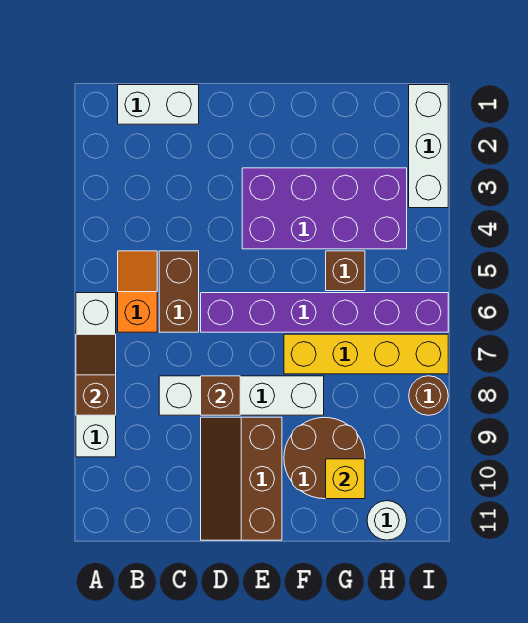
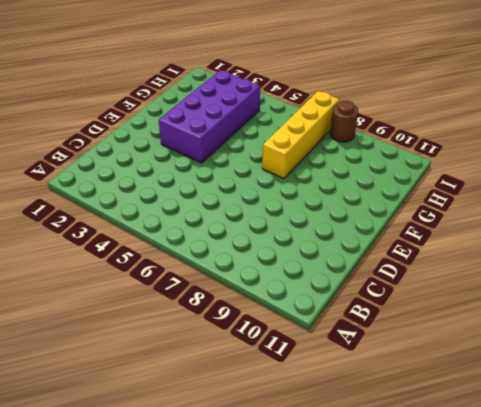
none -> white 1x4 brick [76,293,116,457]
none -> white 1x2 brick [118,85,199,124]
none -> orange 1x2 slope [118,251,157,332]

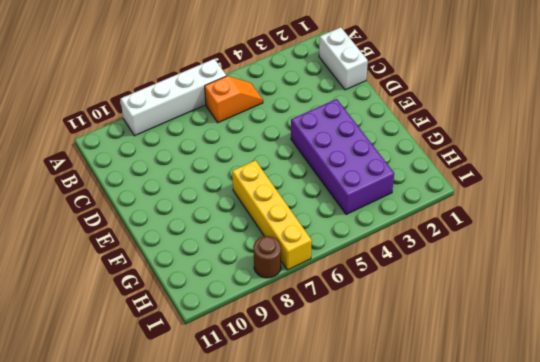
none -> brown 1x2 brick [159,251,199,332]
none -> white 1x4 brick [159,376,324,415]
none -> purple 1x6 brick [201,293,448,332]

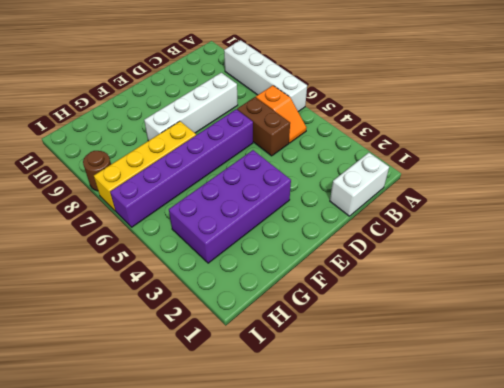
none -> brown 2x3 slope [201,417,282,540]
none -> brown 2x2 round brick [284,417,365,499]
none -> brown 1x1 brick [326,251,365,291]

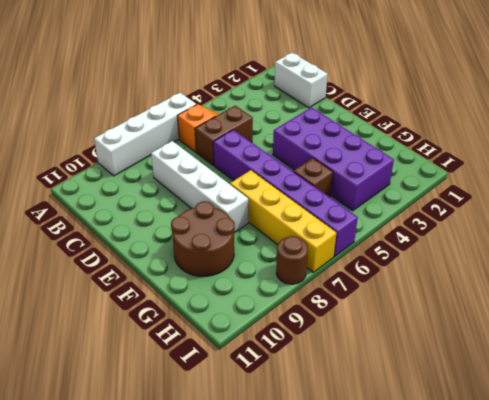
none -> brown 2x3 slope [201,417,282,540]
none -> white 1x1 round brick [367,501,407,540]
none -> white 1x3 brick [409,85,448,208]

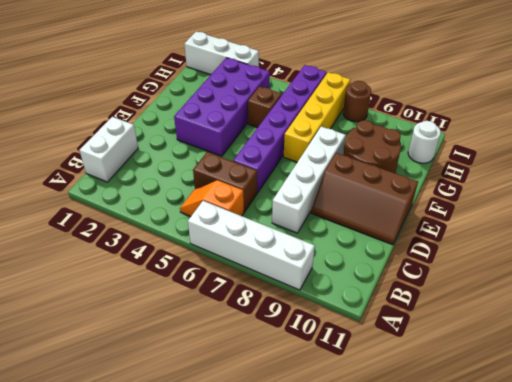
none -> brown 1x2 slope [76,334,116,415]
none -> brown 1x1 brick [201,376,240,415]
none -> yellow 1x1 brick [326,459,365,499]

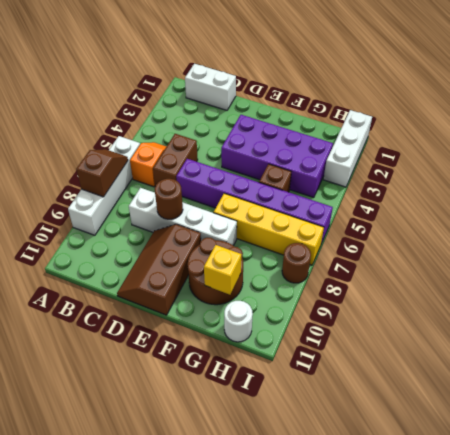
brown 1x1 round brick [155,179,183,219] -> brown 1x1 brick [201,376,240,415]

